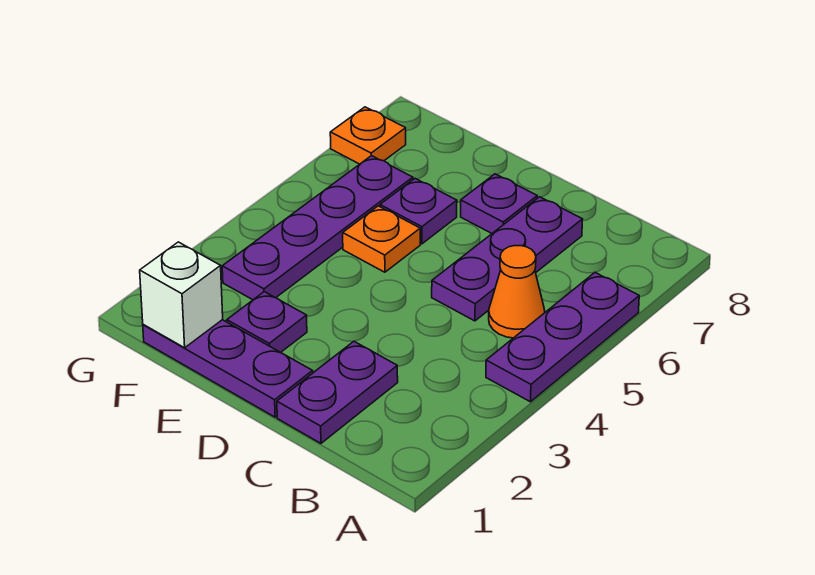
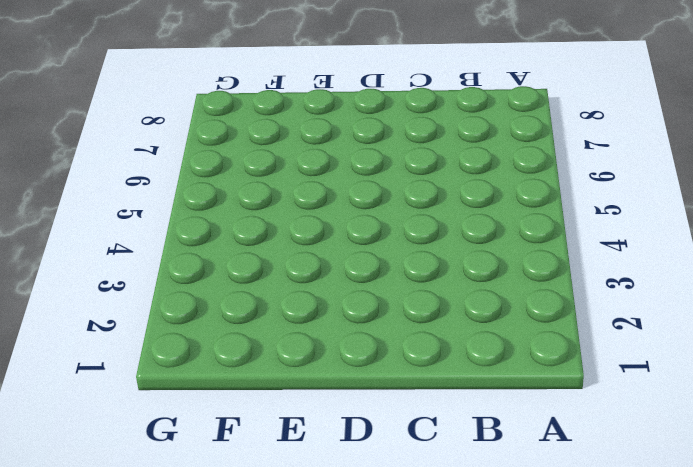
none -> purple 1x3 plate [486,272,639,402]
none -> orange 1x1 cone [489,246,545,338]
none -> purple 1x2 plate [277,341,398,443]

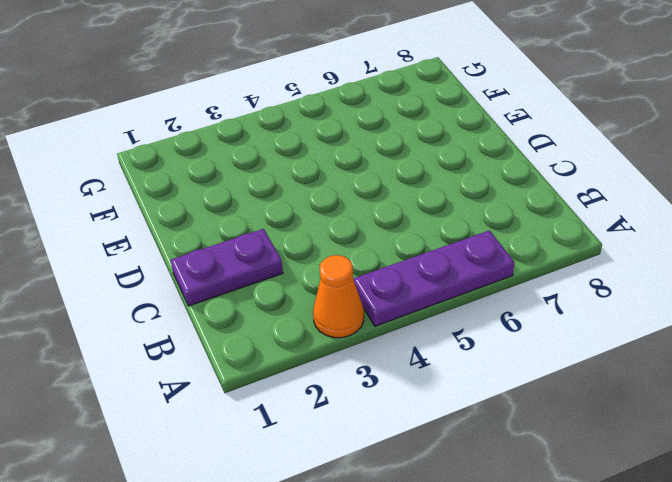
orange 1x1 cone [313,255,364,338] -> orange 1x1 cone moved to [489,246,545,338]
none -> purple 1x3 plate [432,197,583,321]
none -> purple 1x3 plate [143,320,313,417]
none -> purple 1x1 plate [461,174,537,233]

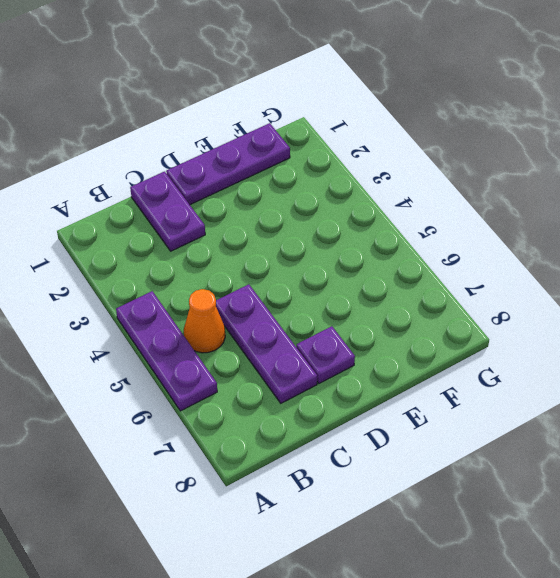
none -> purple 1x1 plate [227,292,307,352]
none -> orange 1x1 plate [343,206,420,272]
none -> purple 1x1 plate [380,179,457,244]

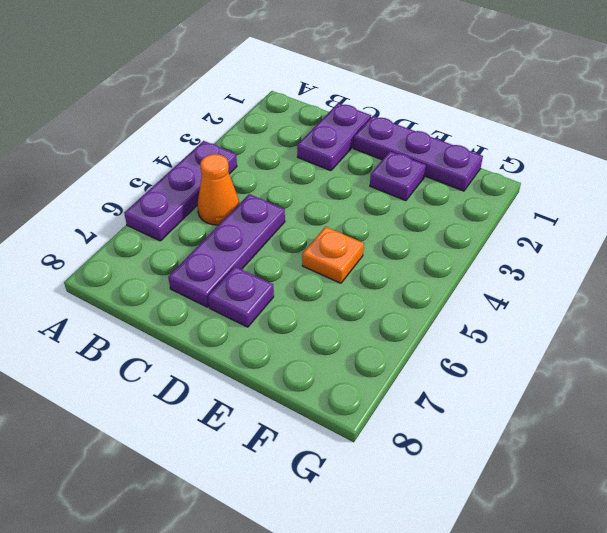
none -> purple 1x1 plate [380,179,457,244]
none -> purple 1x4 plate [222,156,413,300]
none -> orange 1x1 plate [330,107,406,164]

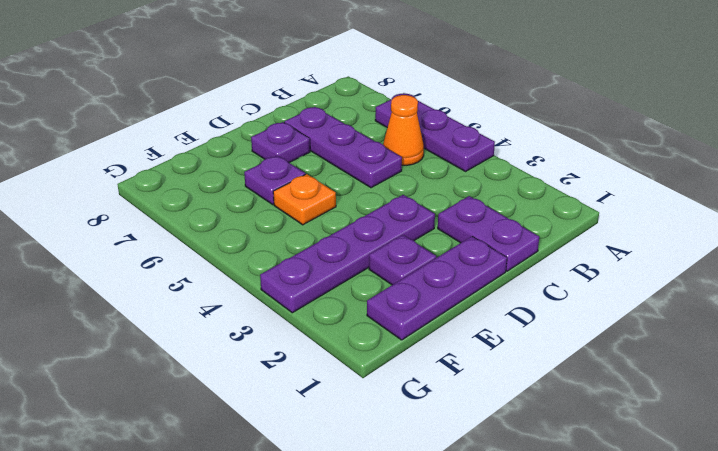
purple 1x4 plate [260,195,435,313] -> purple 1x4 plate turned to [222,156,413,300]
none -> orange 1x1 plate [330,107,406,164]
none -> white 1x1 brick [140,242,223,348]

